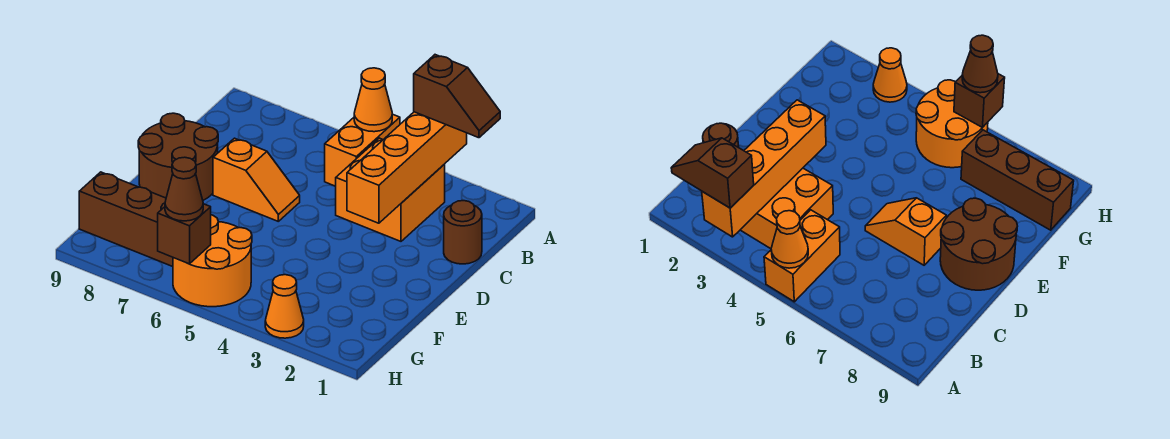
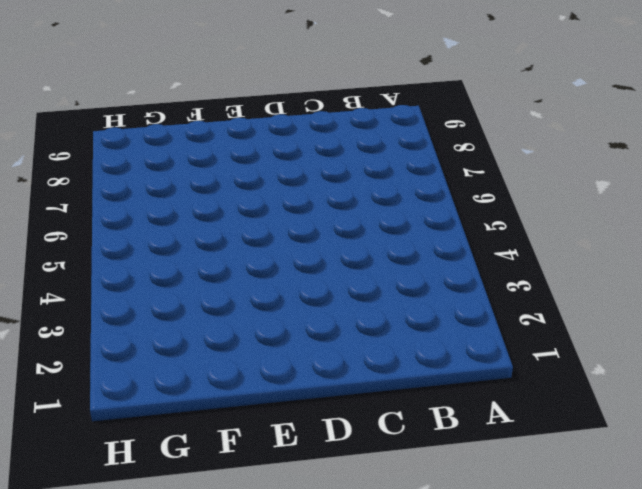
none -> orange 1x2 brick [325,114,400,186]
none -> orange 2x2 brick [336,138,445,241]
none -> brown 1x1 round brick [444,201,482,264]

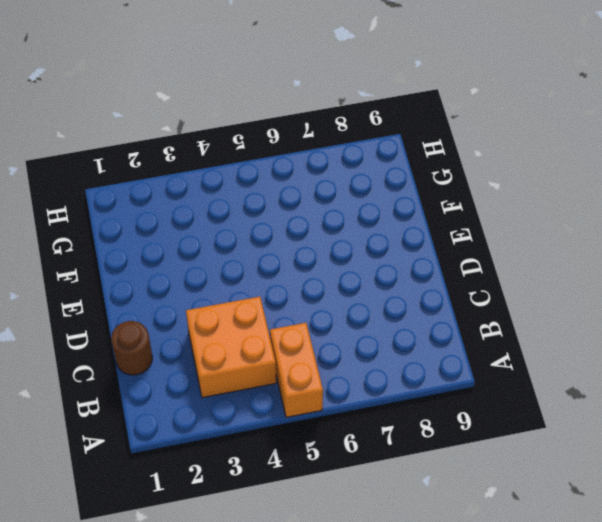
none -> orange 1x2 slope [213,138,300,221]
none -> brown 2x2 round brick [138,113,218,200]
none -> orange 2x2 round brick [173,215,252,307]

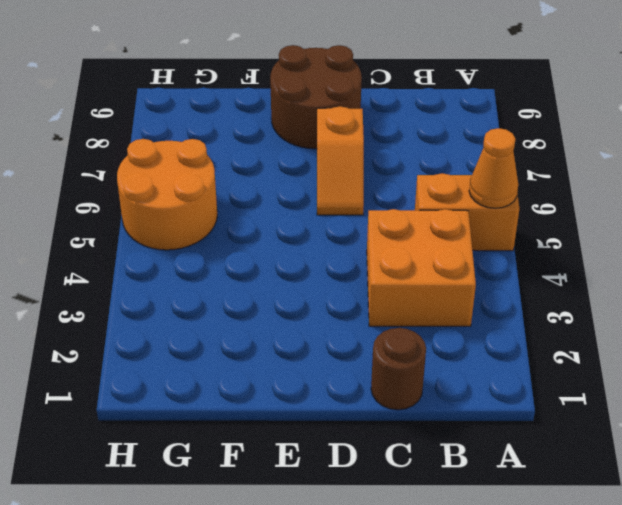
none -> brown 1x3 brick [79,172,173,267]
none -> orange 1x1 cone [265,275,304,338]
none -> orange 1x4 brick [347,112,467,223]

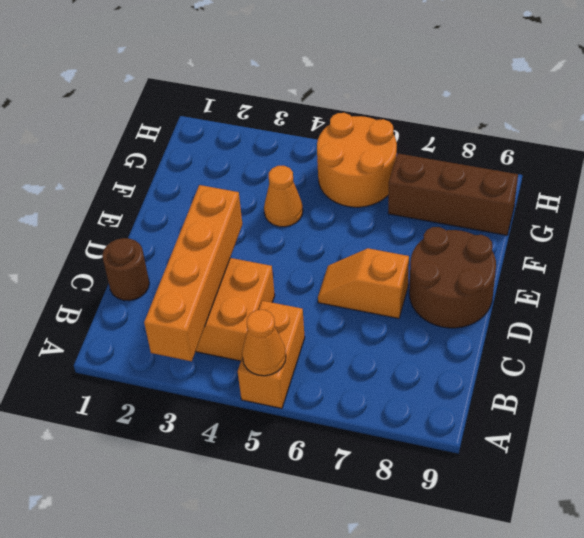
orange 1x1 cone [264,166,303,227] -> orange 1x1 cone moved to [265,275,304,338]
none -> brown 1x1 brick [158,204,211,264]
none -> brown 1x2 slope [414,55,500,138]
none -> brown 1x1 cone [165,157,203,221]

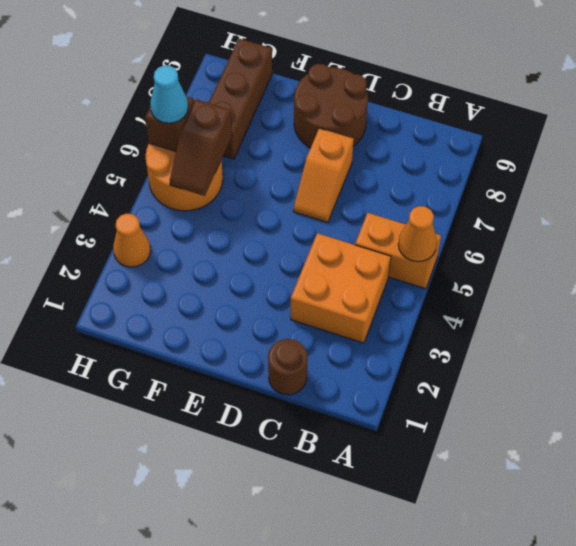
brown 1x2 slope [170,99,232,196] -> brown 1x2 slope moved to [414,55,500,138]
cyan 1x1 cone [150,65,188,123] -> brown 1x1 cone [165,157,203,221]
none -> orange 1x4 brick [347,112,467,223]

